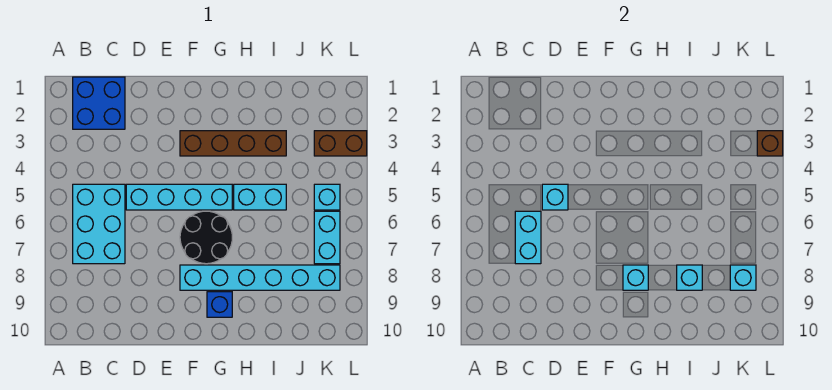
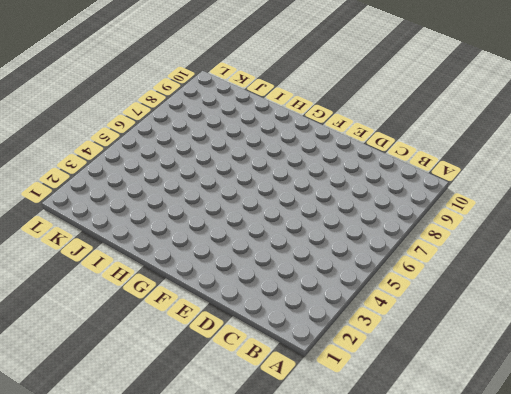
none -> blue 2x2 brick [73,77,125,129]
none -> cyan 2x3 brick [73,184,125,264]
none -> cyan 1x4 brick [126,184,232,210]

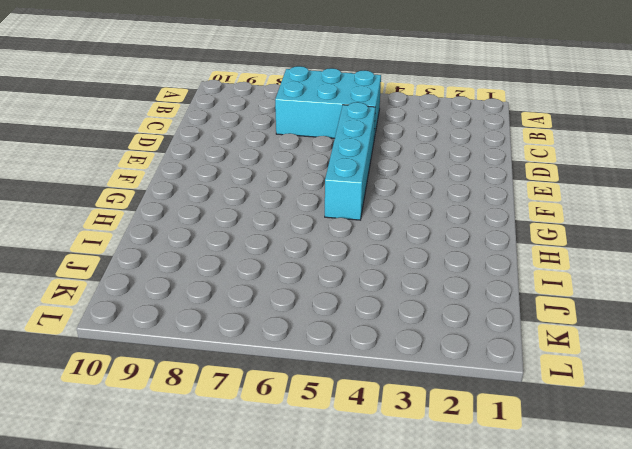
none -> blue 2x2 brick [73,77,125,129]
none -> brown 1x4 brick [180,131,286,156]
none -> black 2x2 round brick [180,211,232,264]

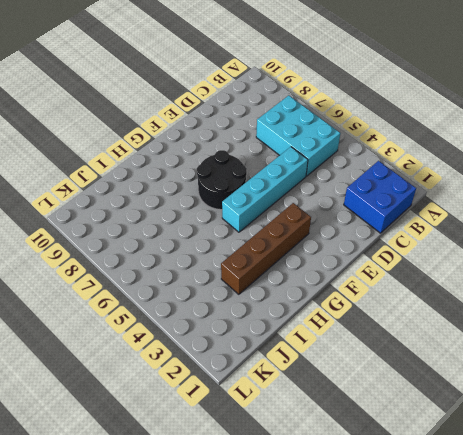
none -> cyan 1x6 brick [180,265,340,290]
none -> blue 1x1 brick [207,292,232,317]
none -> cyan 1x2 brick [234,184,286,210]

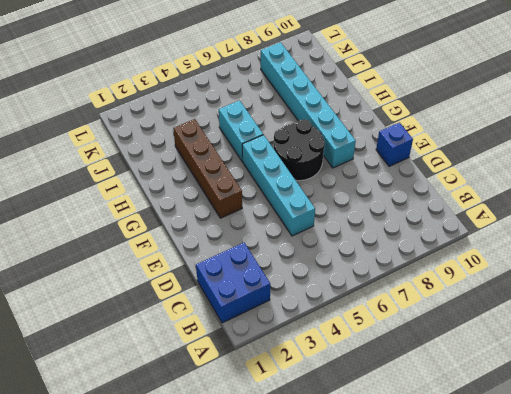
blue 1x1 brick [376,123,413,166] -> blue 1x1 brick moved to [207,292,232,317]
none -> cyan 2x3 brick [73,184,125,264]
none -> brown 1x2 brick [314,131,367,156]
none -> cyan 1x1 brick [314,184,340,210]

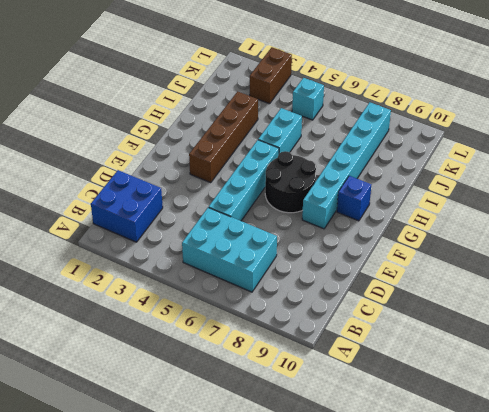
none -> cyan 1x2 brick [314,211,340,264]
none -> cyan 1x2 brick [515,211,541,264]
none -> cyan 1x1 brick [542,184,568,210]

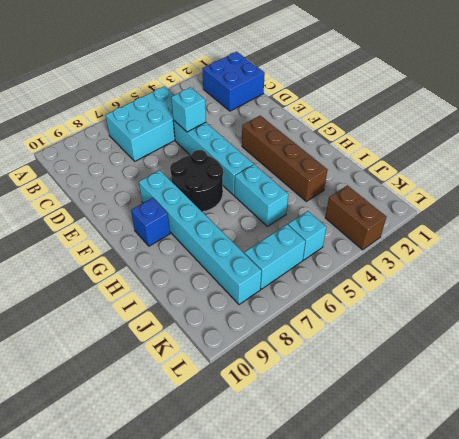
none -> cyan 1x2 brick [515,211,541,264]
none -> cyan 1x1 brick [623,265,648,290]
none -> cyan 1x1 brick [677,265,702,290]

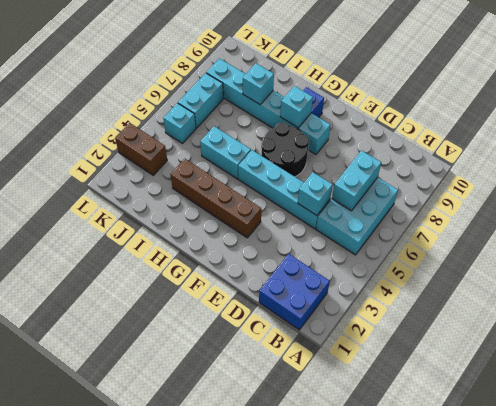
none -> cyan 1x1 brick [730,265,756,290]
none -> brown 1x1 brick [757,131,783,156]

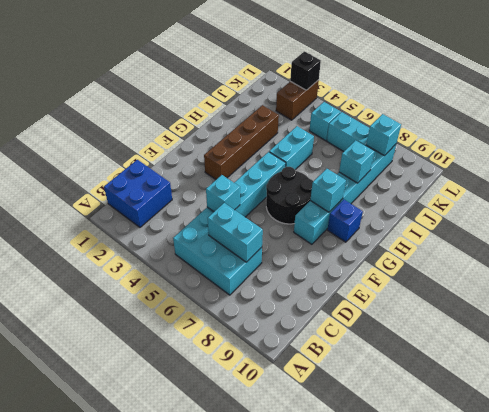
black 1x1 brick [290,51,321,90] -> brown 1x1 brick [757,131,783,156]

